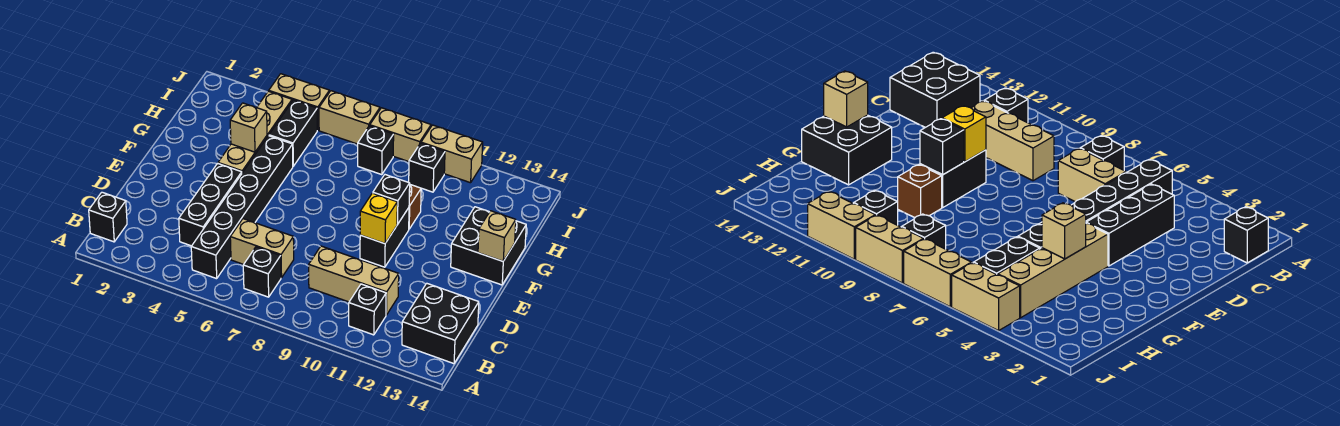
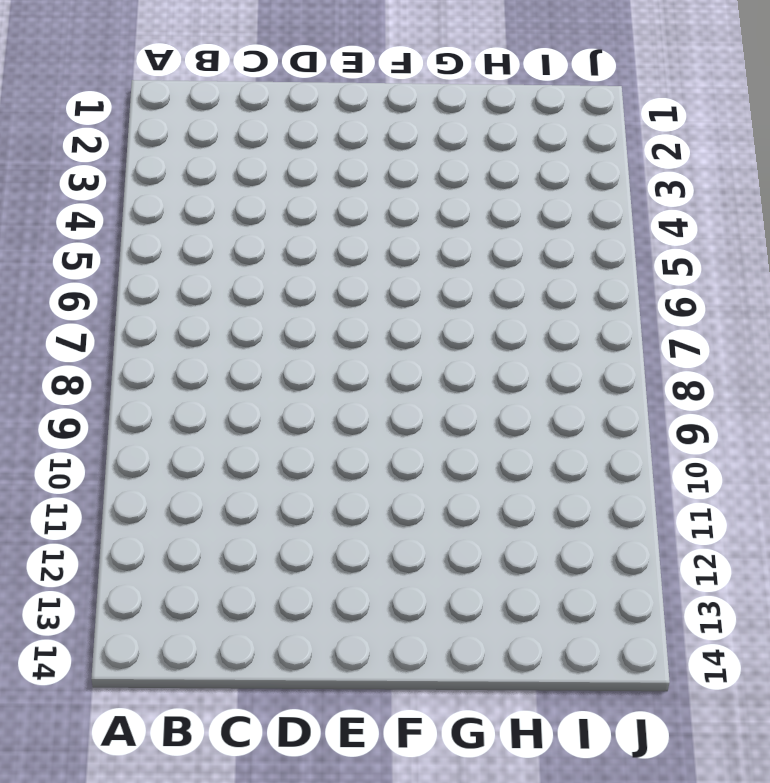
none -> black 1x1 brick [89,192,127,242]
none -> black 1x6 brick [191,136,293,279]
none -> black 1x1 brick [243,247,281,297]

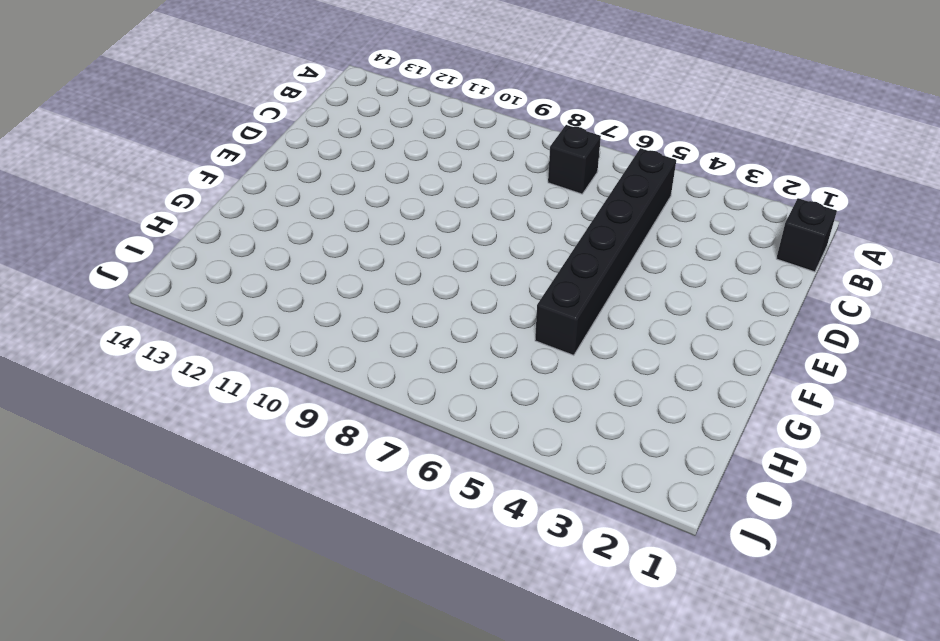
none -> black 1x1 brick [349,284,386,335]
none -> black 2x2 brick [402,283,479,364]
none -> black 1x3 brick [179,163,242,246]

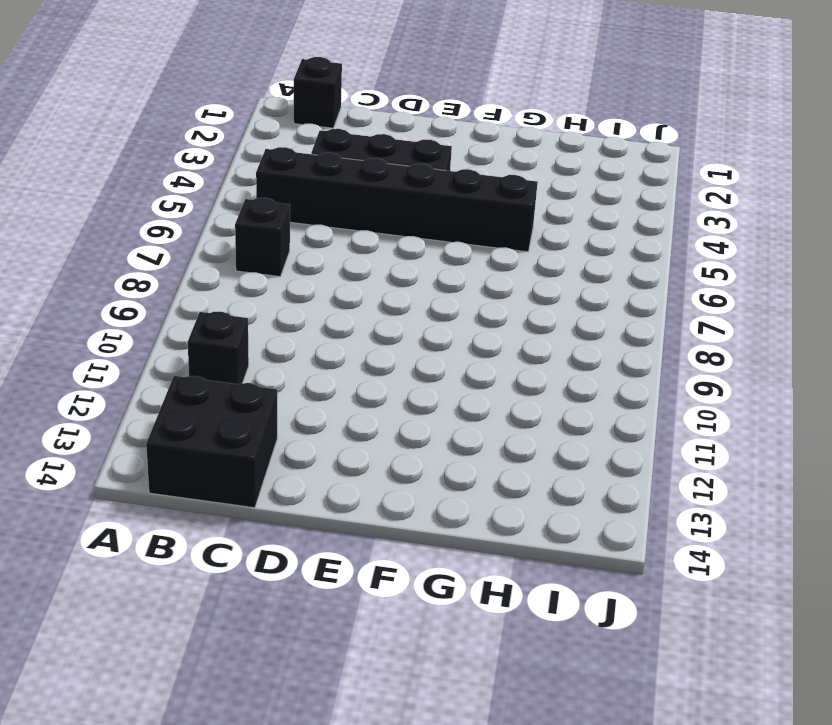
none -> tan 1x2 brick [230,219,294,278]
none -> tan 1x3 brick [309,246,399,315]
none -> black 1x2 brick [360,208,409,267]

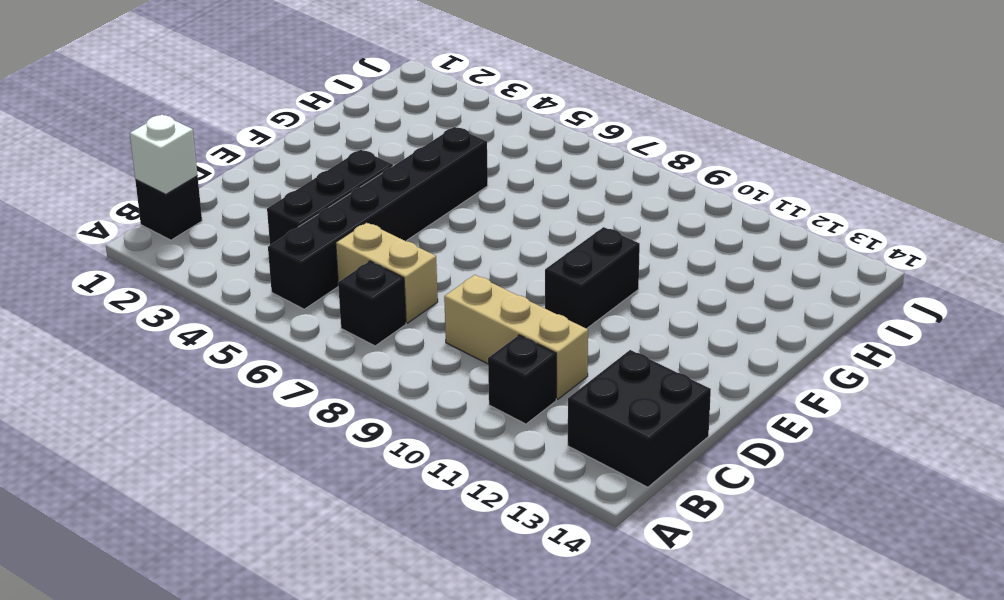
white 1x1 brick [130,115,198,194] -> none
none -> tan 1x4 brick [218,91,292,173]
none -> black 2x2 brick [451,207,526,285]
none -> brown 1x1 brick [409,185,421,229]

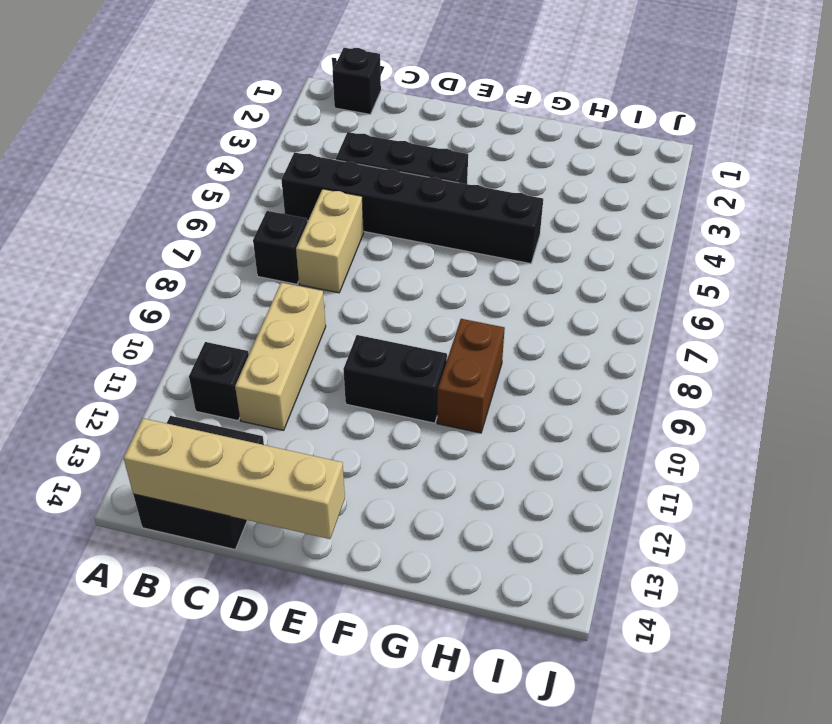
tan 1x4 brick [124,418,345,539] -> tan 1x4 brick moved to [218,91,292,173]
brown 1x2 brick [437,319,505,433] -> brown 1x1 brick [409,185,421,229]
none -> black 2x2 brick [451,207,526,285]
none -> black 1x2 brick [269,100,317,166]
none -> black 1x1 brick [358,126,394,175]

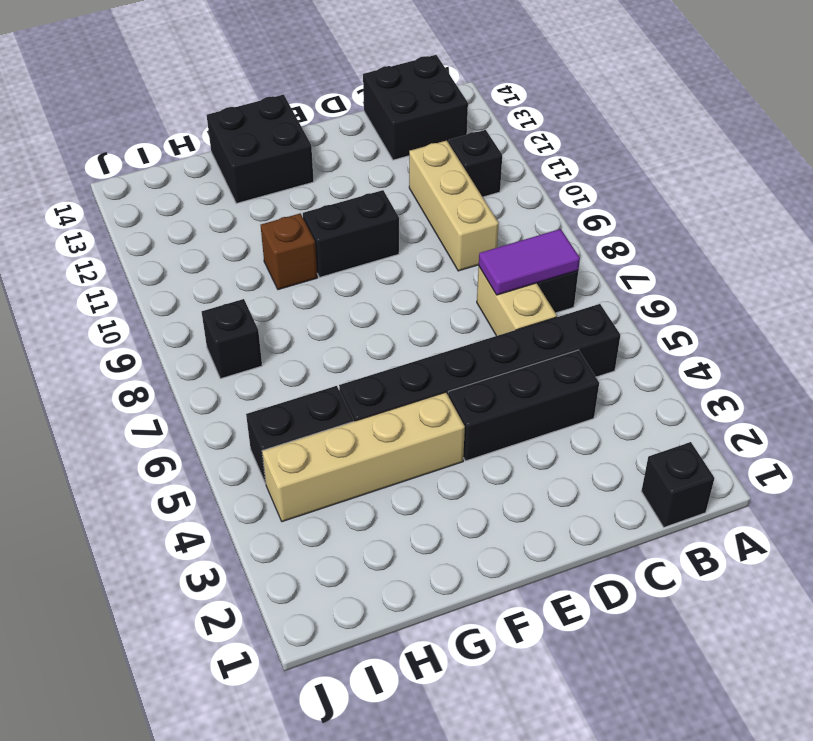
purple 1x2 tile [479,229,580,295] -> none
none -> black 1x1 brick [409,143,445,192]
none -> tan 1x2 brick [269,74,329,130]
none -> tan 1x2 brick [319,91,380,144]

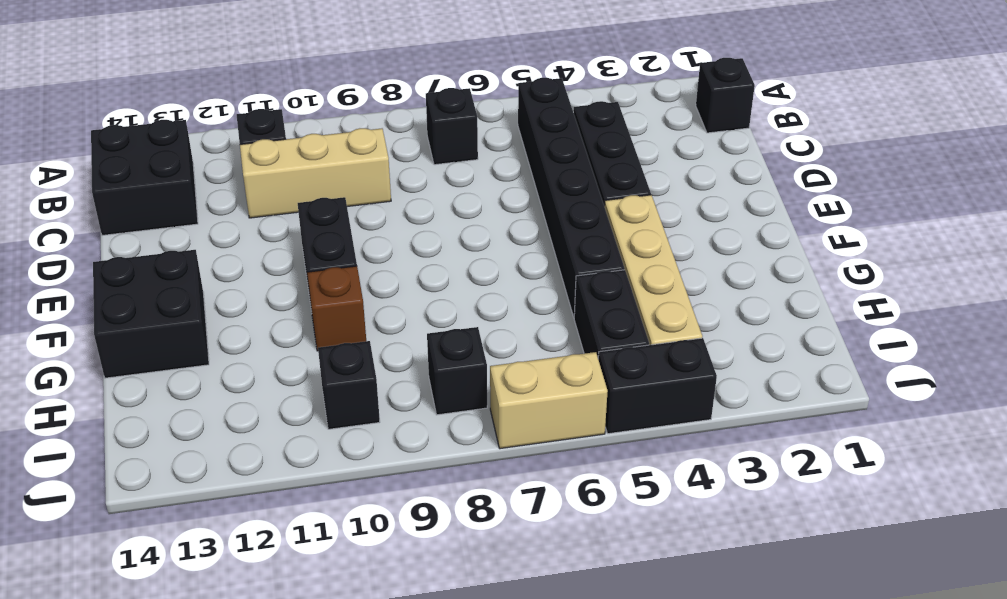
black 1x2 brick [598,338,717,434] -> tan 1x2 brick [269,74,329,130]
none -> tan 1x2 brick [230,219,294,278]
none -> tan 1x2 brick [370,108,431,162]
none -> tan 1x2 brick [421,125,483,183]

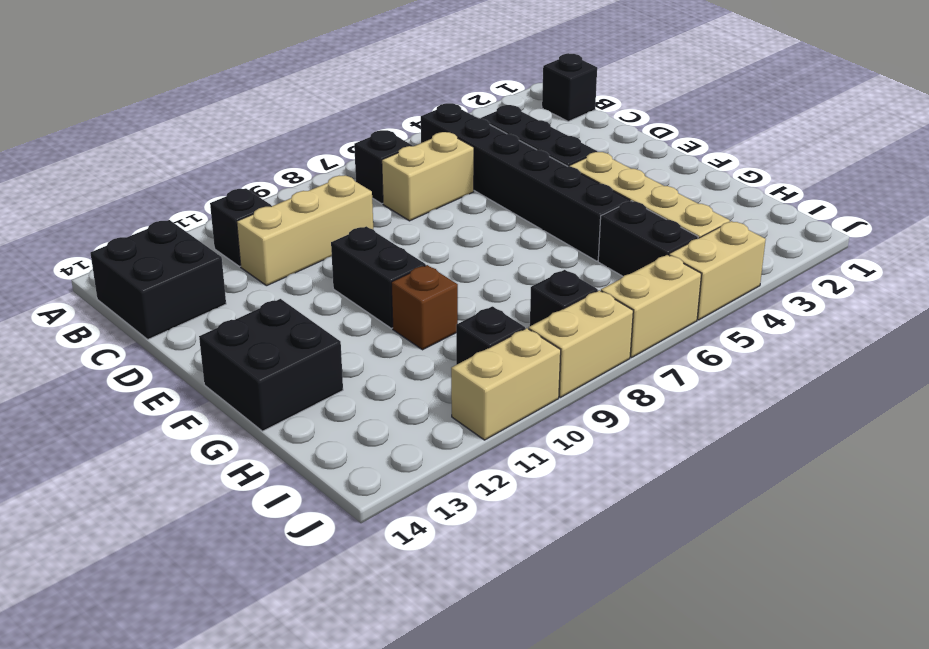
none -> yellow 1x1 brick [360,193,397,244]
none -> black 1x1 brick [373,175,410,225]
none -> tan 1x1 brick [478,211,516,261]

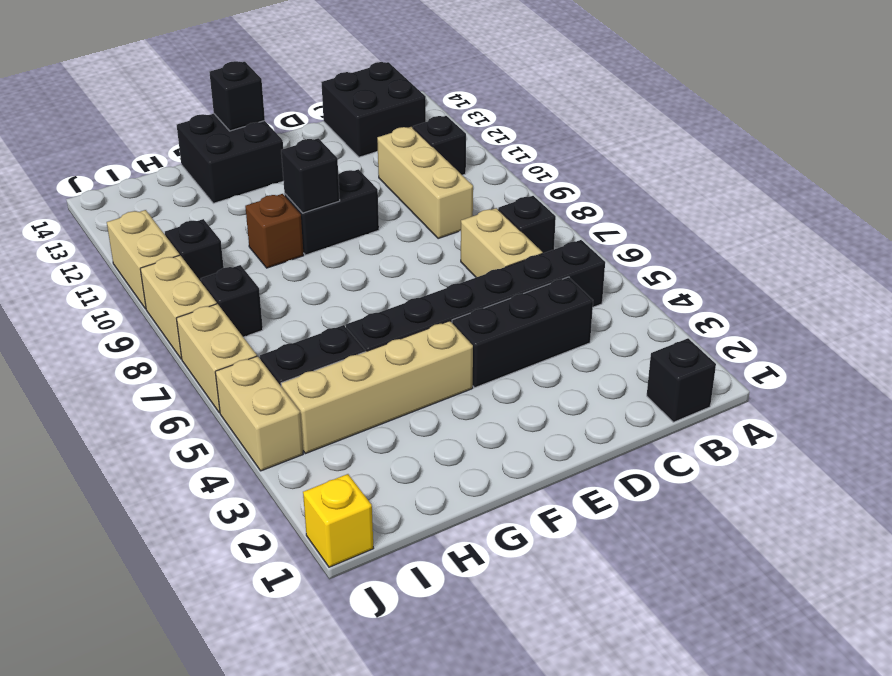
black 1x1 brick [209,61,265,131] -> tan 1x1 brick [478,211,516,261]
yellow 1x1 brick [303,474,374,567] -> yellow 1x1 brick moved to [360,193,397,244]
none -> tan 1x1 brick [230,103,267,152]

